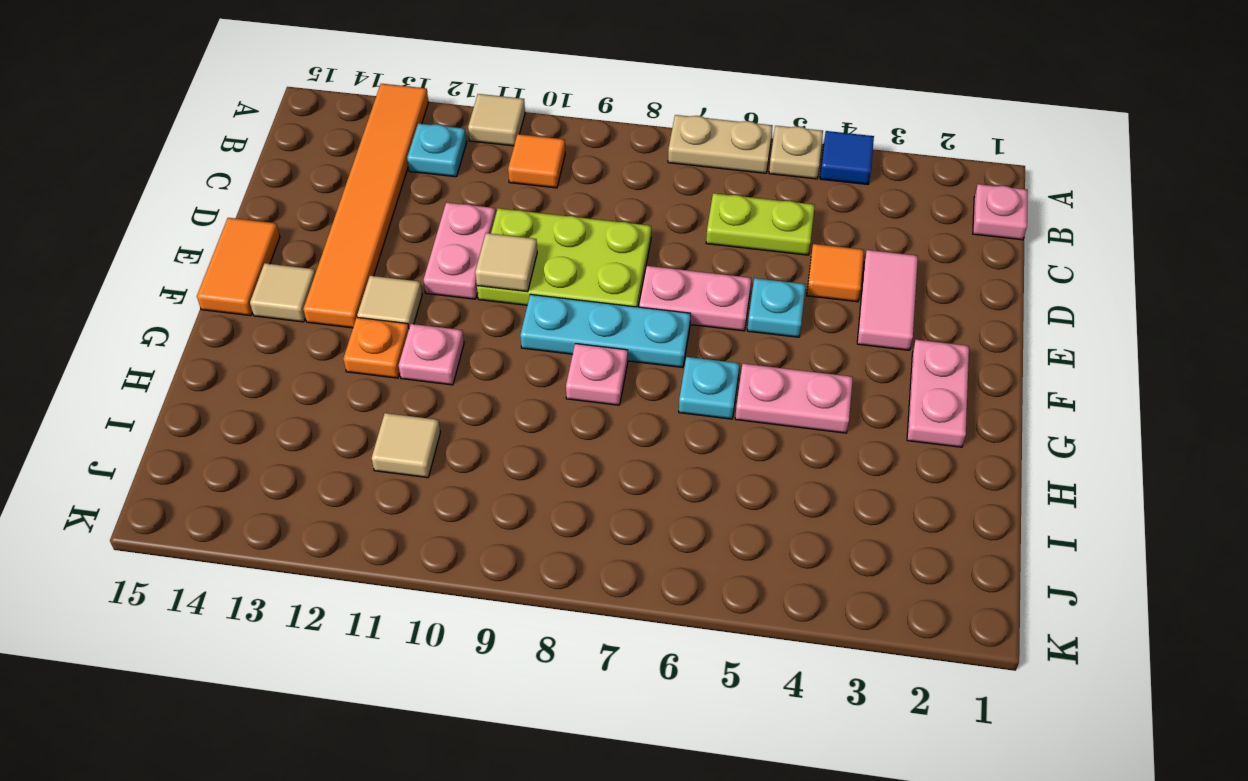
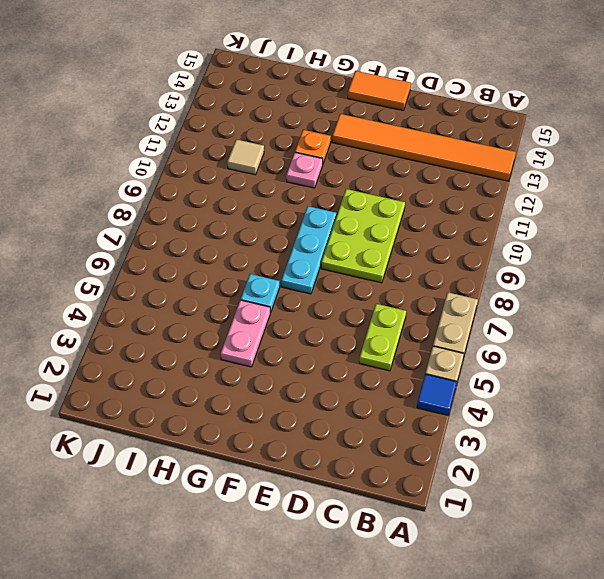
none -> tan 1x1 tile [468,94,525,146]
none -> pink 1x1 plate [973,184,1028,240]
none -> orange 1x1 tile [508,134,565,188]

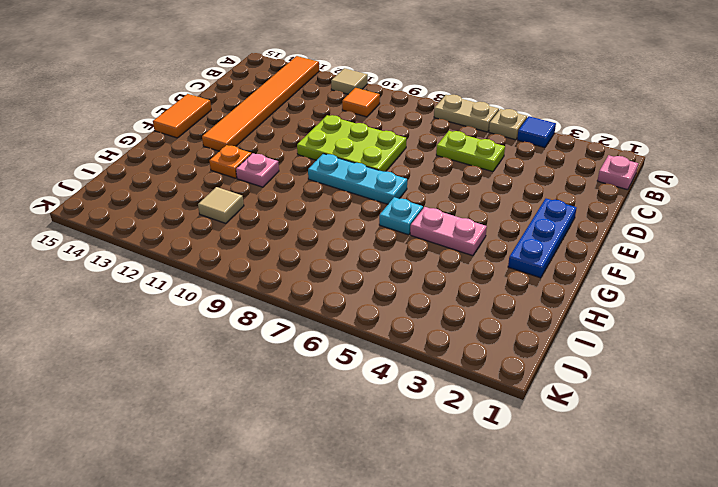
blue 1x3 plate [508,199,577,278] -> pink 1x2 plate [907,340,969,447]
none -> cyan 1x1 plate [407,123,467,177]
none -> pink 1x2 tile [857,250,918,350]
none -> orange 1x1 tile [807,244,864,302]

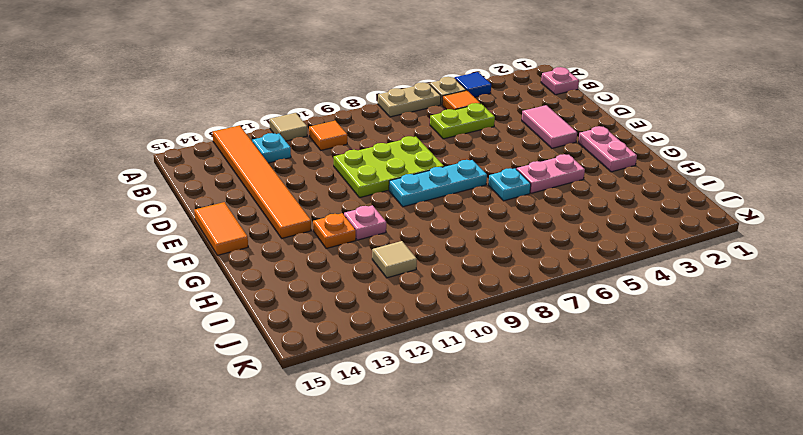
orange 1x1 tile [442,90,480,110] -> orange 1x1 tile moved to [807,244,864,302]
none -> pink 1x2 plate [424,203,496,299]
none -> cyan 1x1 plate [747,278,806,337]
none -> pink 1x2 plate [639,266,751,331]

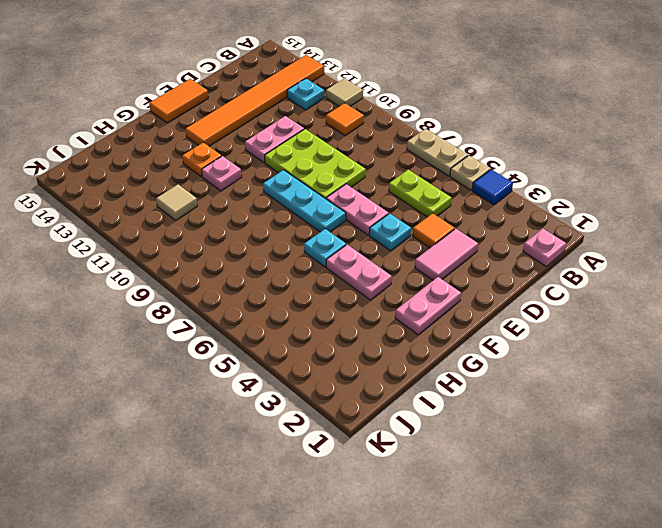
none -> tan 1x1 tile [357,276,422,328]
none -> tan 1x1 tile [250,263,315,322]
none -> pink 1x1 plate [566,344,628,405]

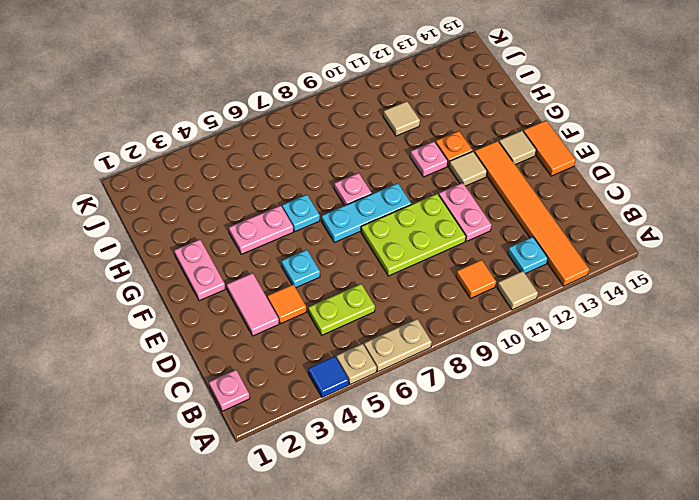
none -> pink 1x2 plate [639,266,751,331]
none -> tan 1x1 tile [475,233,537,292]

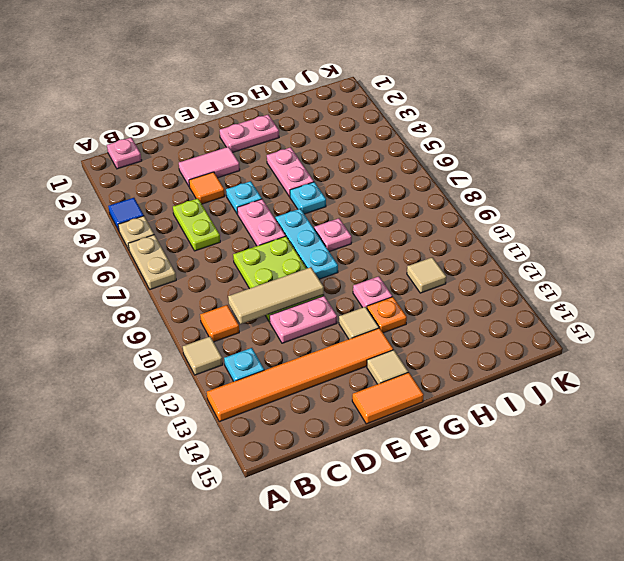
tan 1x3 tile [228,267,324,324] -> tan 1x1 tile [475,233,537,292]

